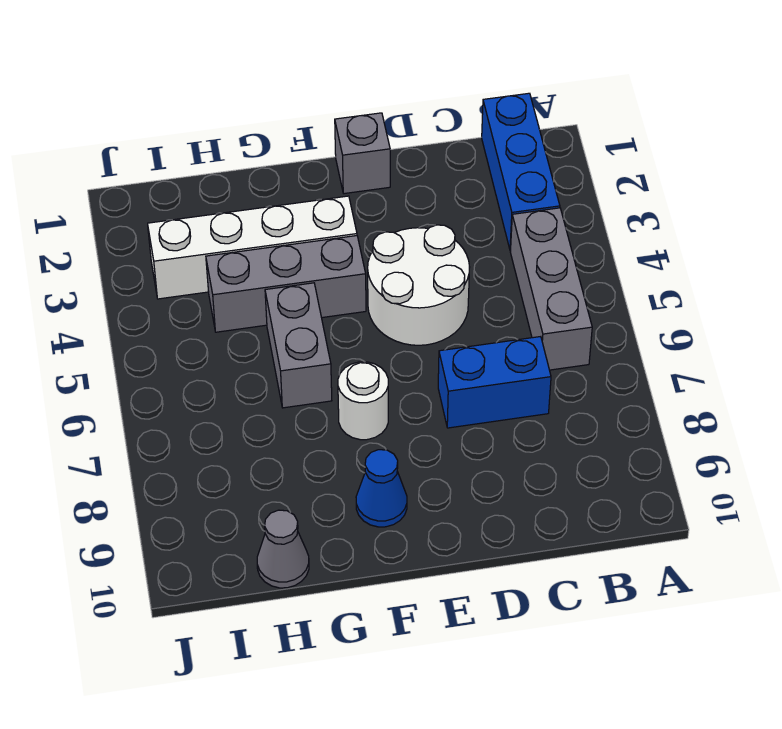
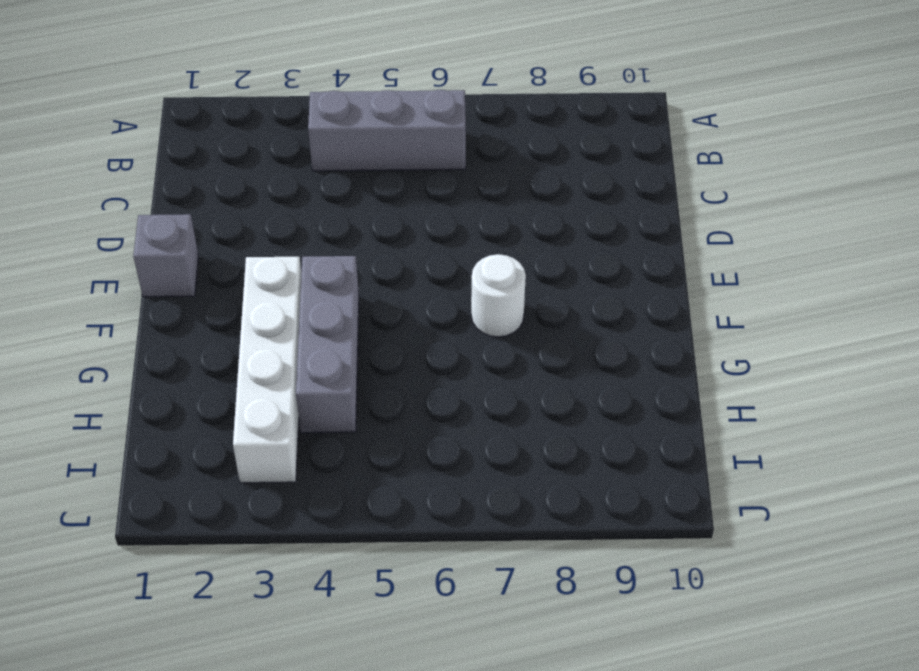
none -> blue 1x3 brick [482,93,560,251]
none -> blue 1x2 brick [438,337,551,428]

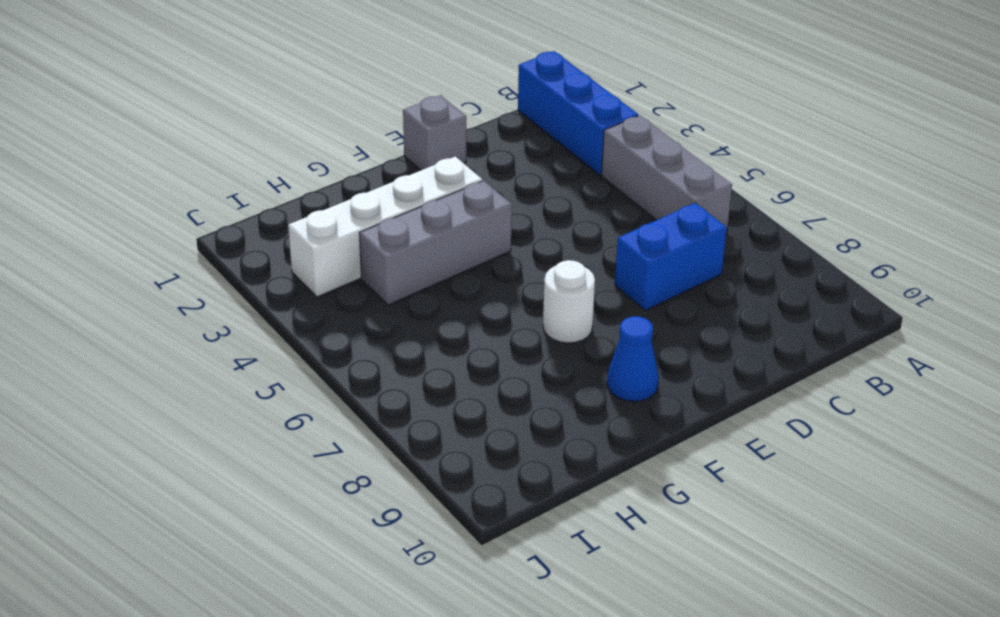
none -> white 2x2 round brick [368,225,470,345]
none -> grey 1x2 brick [265,283,332,408]

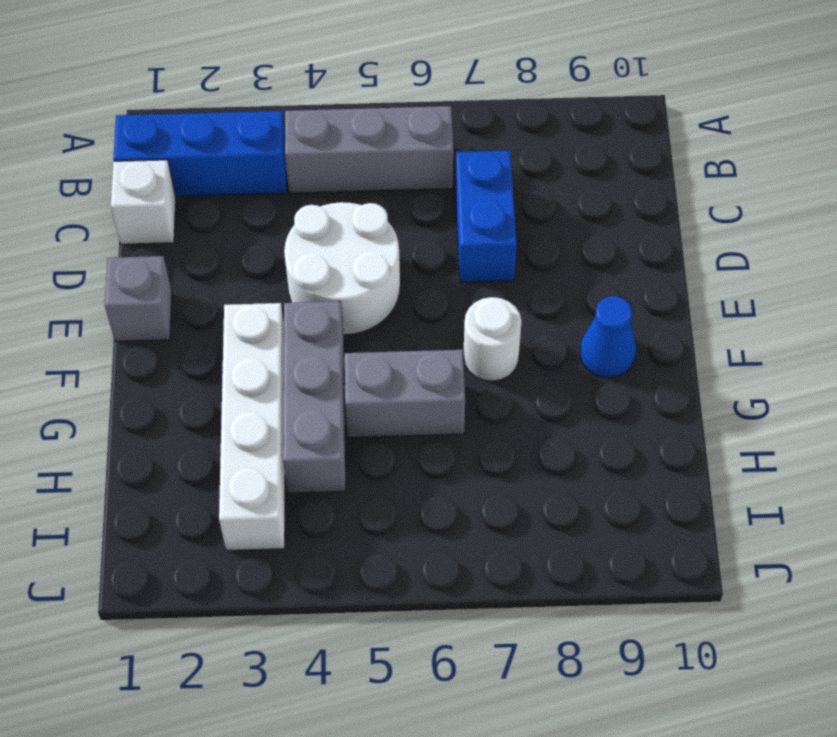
white 1x1 brick [111,160,176,244] -> none
none -> grey 1x1 cone [257,510,309,588]

